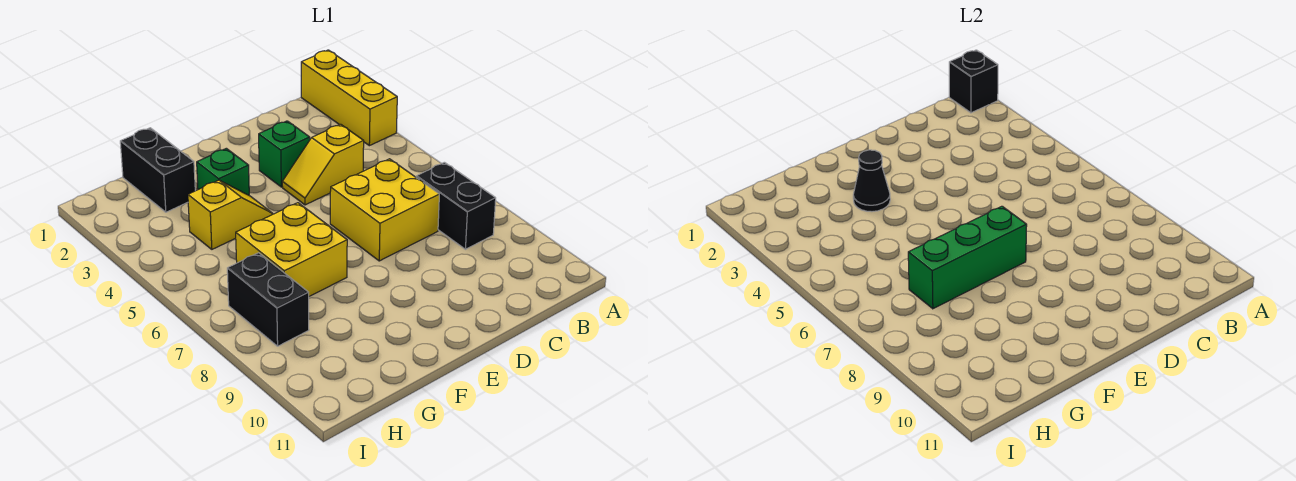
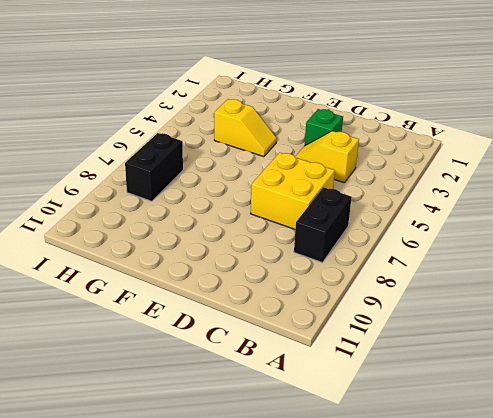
none -> yellow 1x3 brick [301,50,397,146]
none -> green 1x1 brick [197,148,249,195]
none -> yellow 2x2 brick [236,203,347,296]

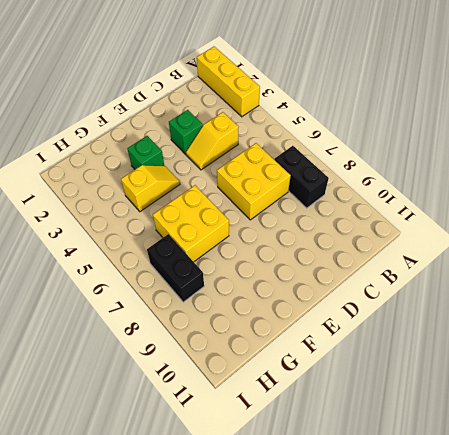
none -> black 1x2 brick [120,128,195,212]
none -> black 1x1 brick [949,50,998,113]
none -> green 1x3 brick [908,206,1027,309]

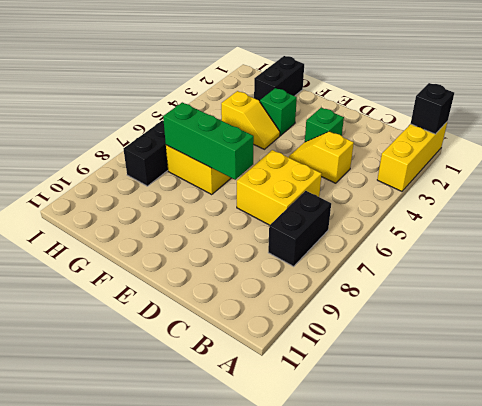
none -> black 1x1 cone [853,150,890,212]

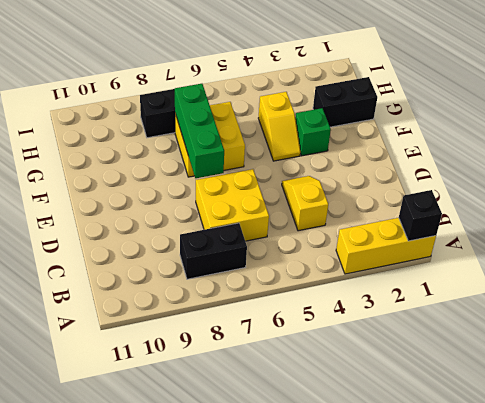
none -> green 1x1 brick [259,121,310,187]
none -> black 1x1 cone [853,150,890,212]

